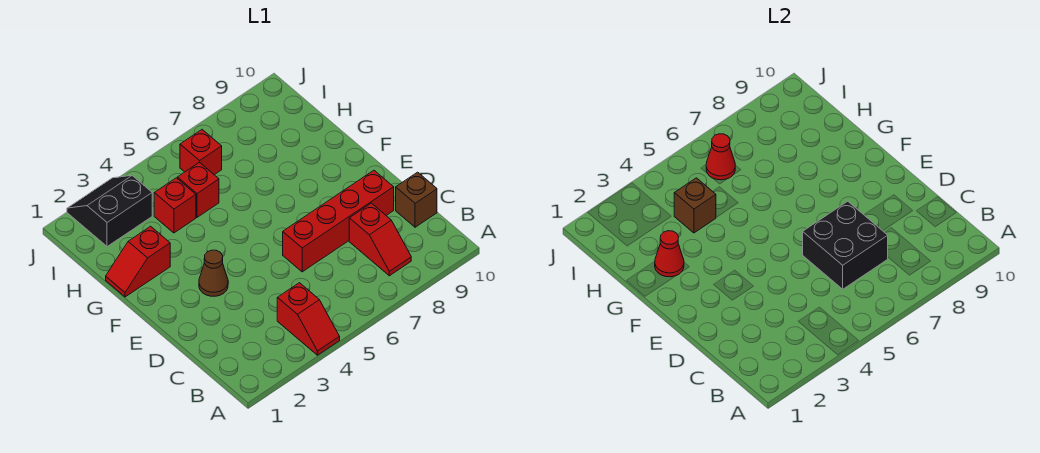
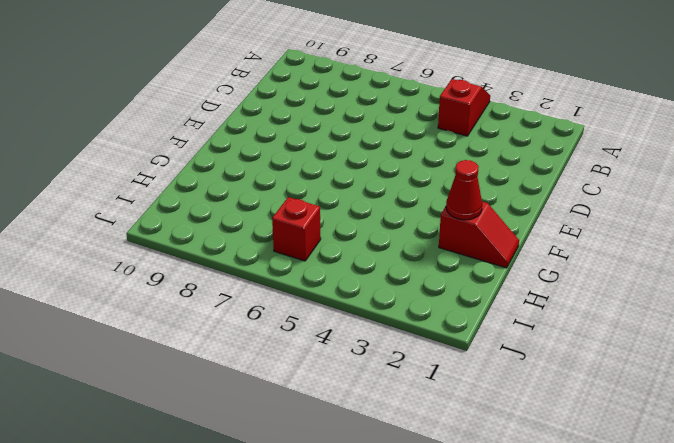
none -> red 1x2 slope [349,203,411,276]
none -> brown 1x1 brick [396,172,437,227]
none -> red 1x4 brick [283,170,394,272]

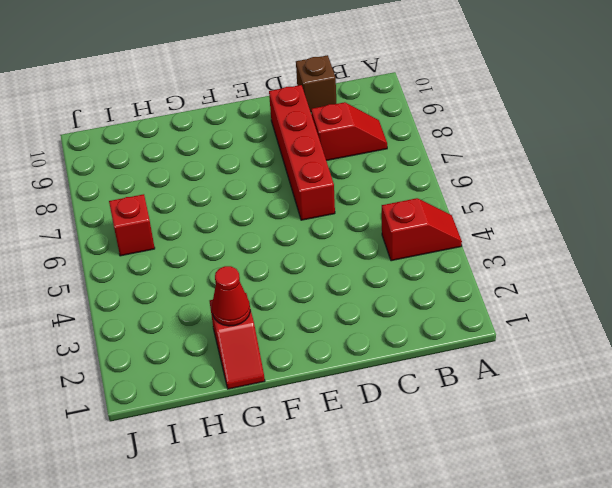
none -> brown 1x1 cone [199,250,228,296]
none -> red 1x1 brick [154,178,196,233]
none -> red 1x1 brick [177,162,219,217]

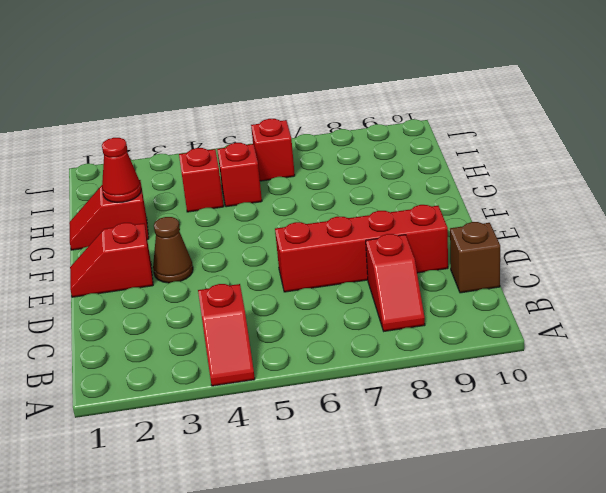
red 1x2 slope [70,223,153,297] -> none
none -> black 2x2 slope [67,175,152,247]
none -> black 2x2 brick [803,201,888,289]
none -> brown 1x1 brick [674,178,716,233]

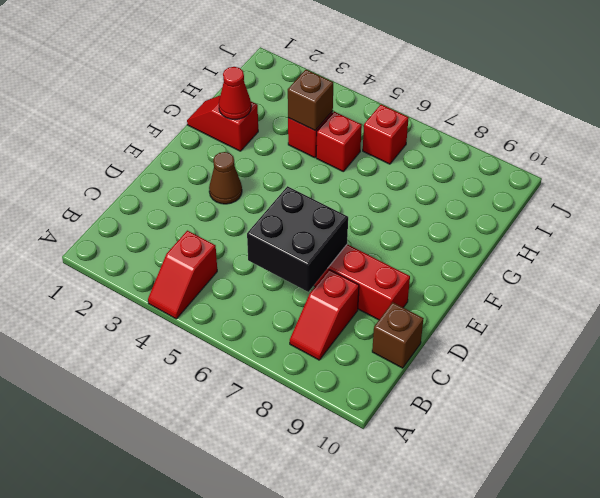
none -> black 2x2 slope [67,175,152,247]
none -> red 1x1 cone [706,134,735,180]

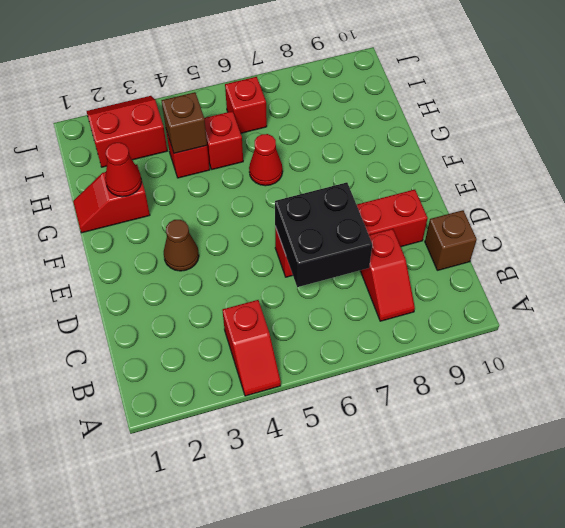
red 1x1 cone [249,134,283,186] -> red 1x1 cone moved to [706,134,735,180]
red 2x2 slope [87,96,167,167] -> black 2x2 slope [67,175,152,247]

